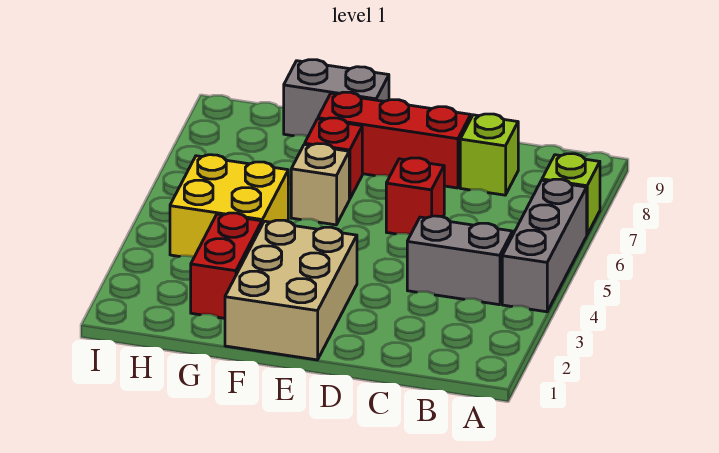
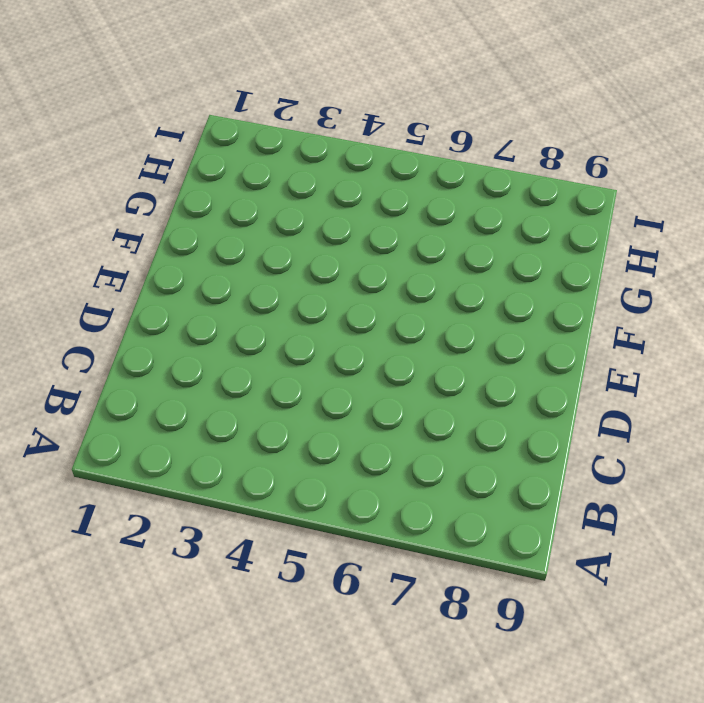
none -> grey 1x3 brick [502,179,587,312]
none -> lime 1x1 brick [542,154,600,234]
none -> grey 1x2 brick [407,216,513,305]

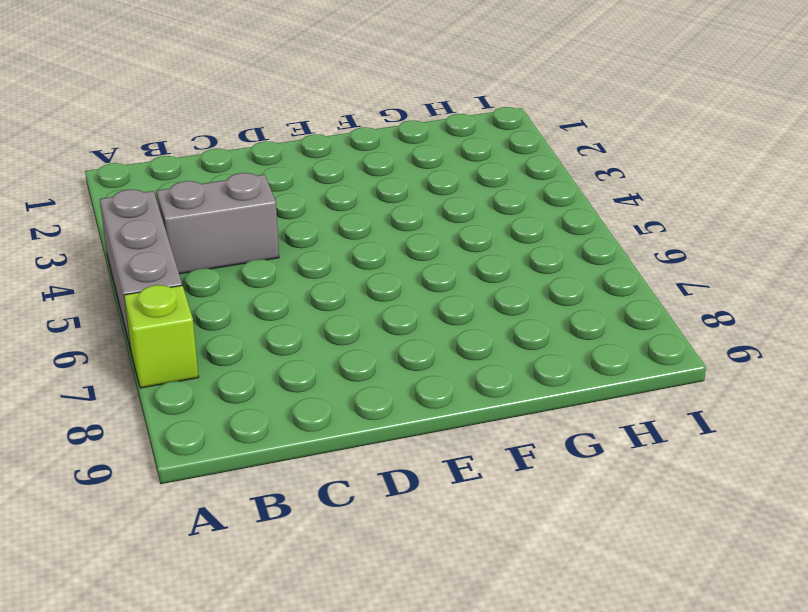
none -> lime 1x1 brick [460,114,518,195]
none -> red 1x1 brick [386,158,444,235]
none -> red 1x3 brick [318,92,471,188]

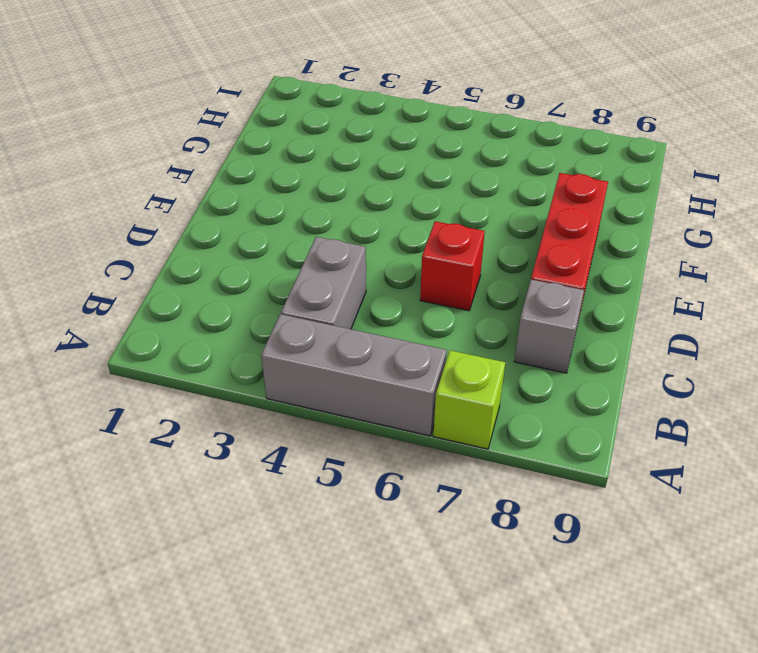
grey 1x1 brick [514,280,584,373] -> lime 1x1 brick [460,114,518,195]
none -> tan 2x3 brick [225,220,357,360]
none -> tan 1x1 brick [291,144,349,225]
none -> red 1x1 brick [305,118,362,199]

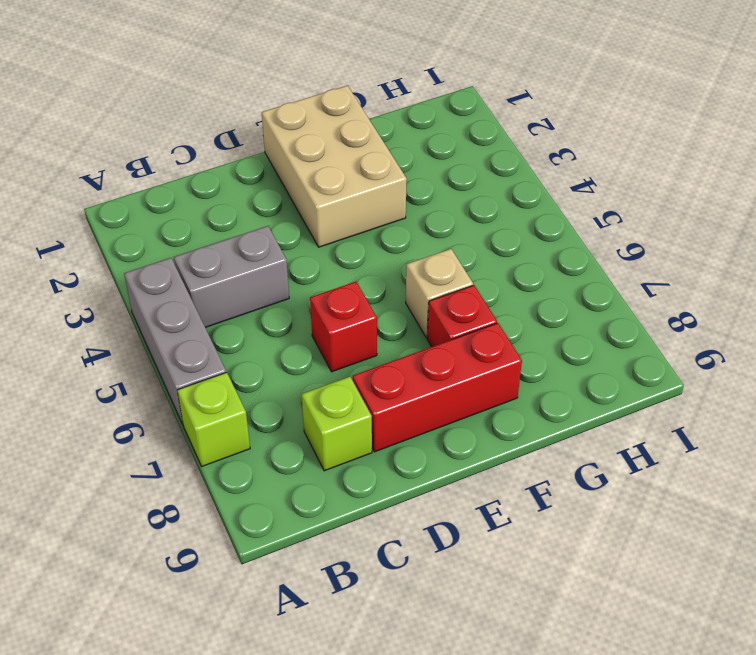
none -> grey 1x2 brick [284,60,389,136]
none -> red 1x2 brick [191,213,262,318]
none -> yellow 2x2 brick [170,155,288,257]

